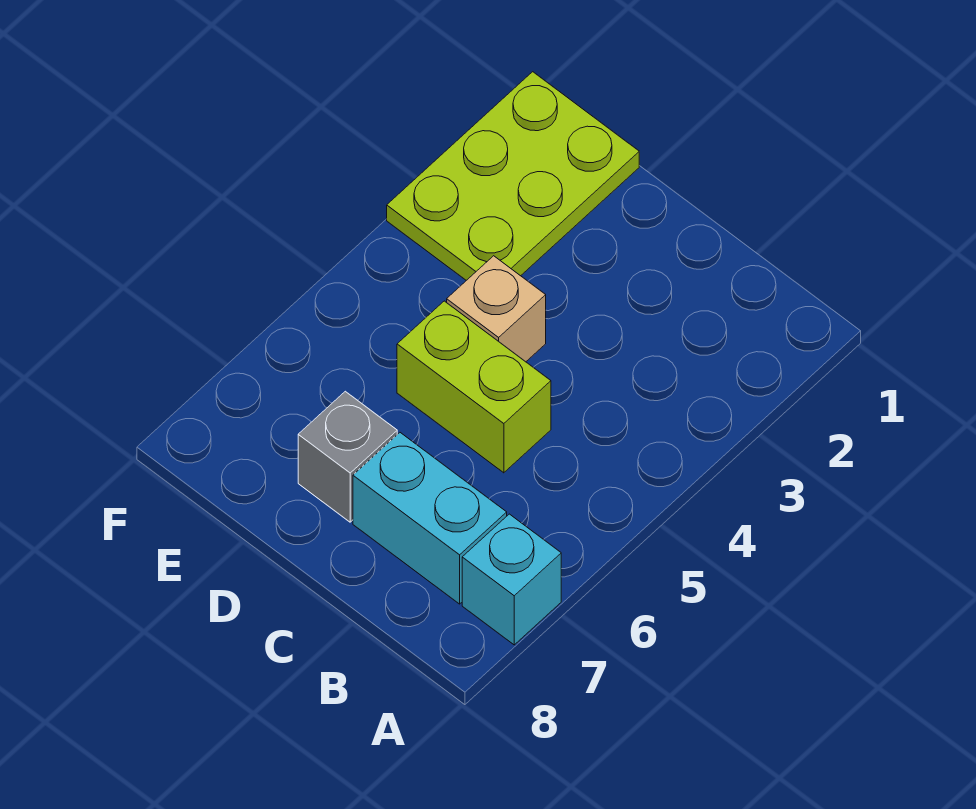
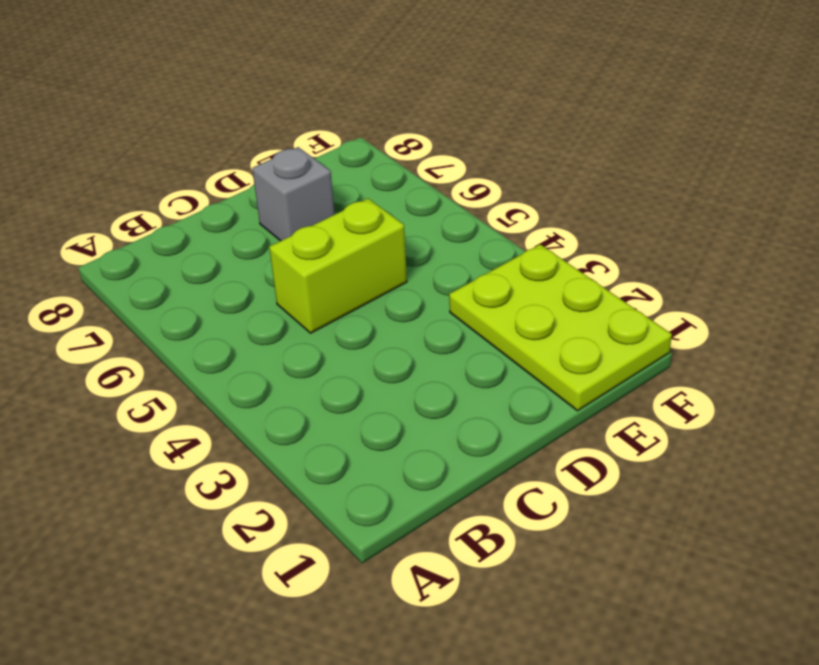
none -> cyan 1x1 brick [462,514,561,645]
none -> cyan 1x2 brick [353,433,507,604]

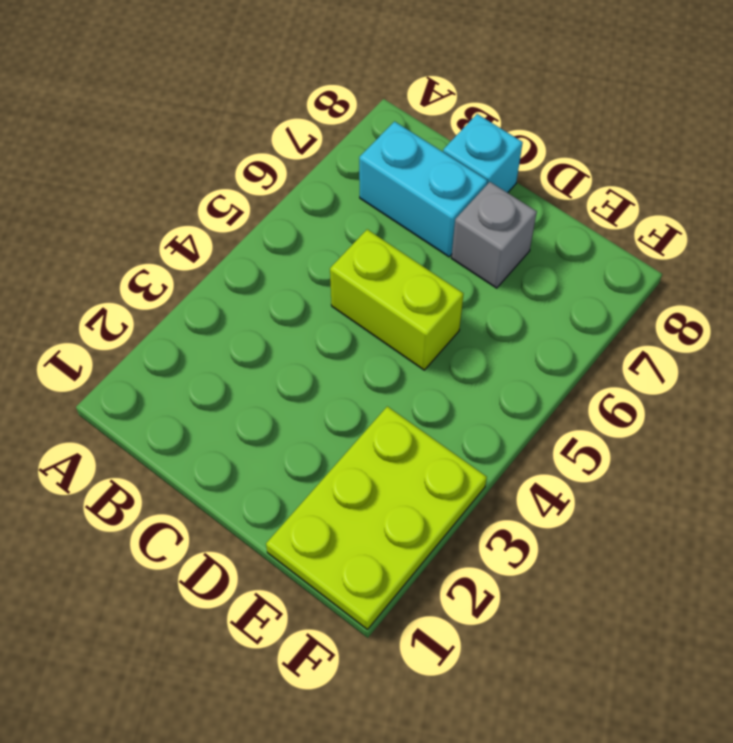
cyan 1x1 brick [443,114,523,193] -> cyan 1x1 brick moved to [462,514,561,645]
none -> tan 1x1 brick [447,256,546,362]

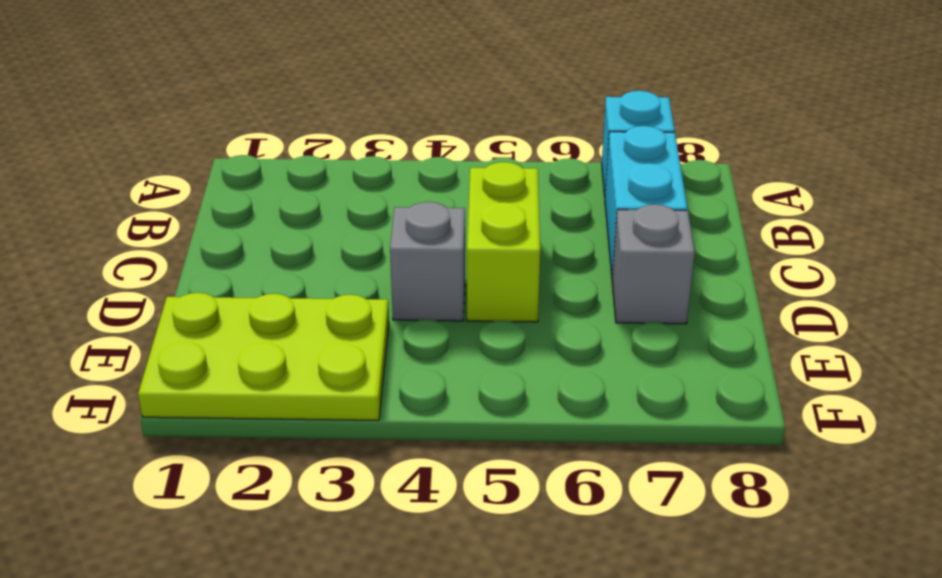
grey 1x1 brick [390,202,465,321] -> tan 1x1 brick [447,256,546,362]

